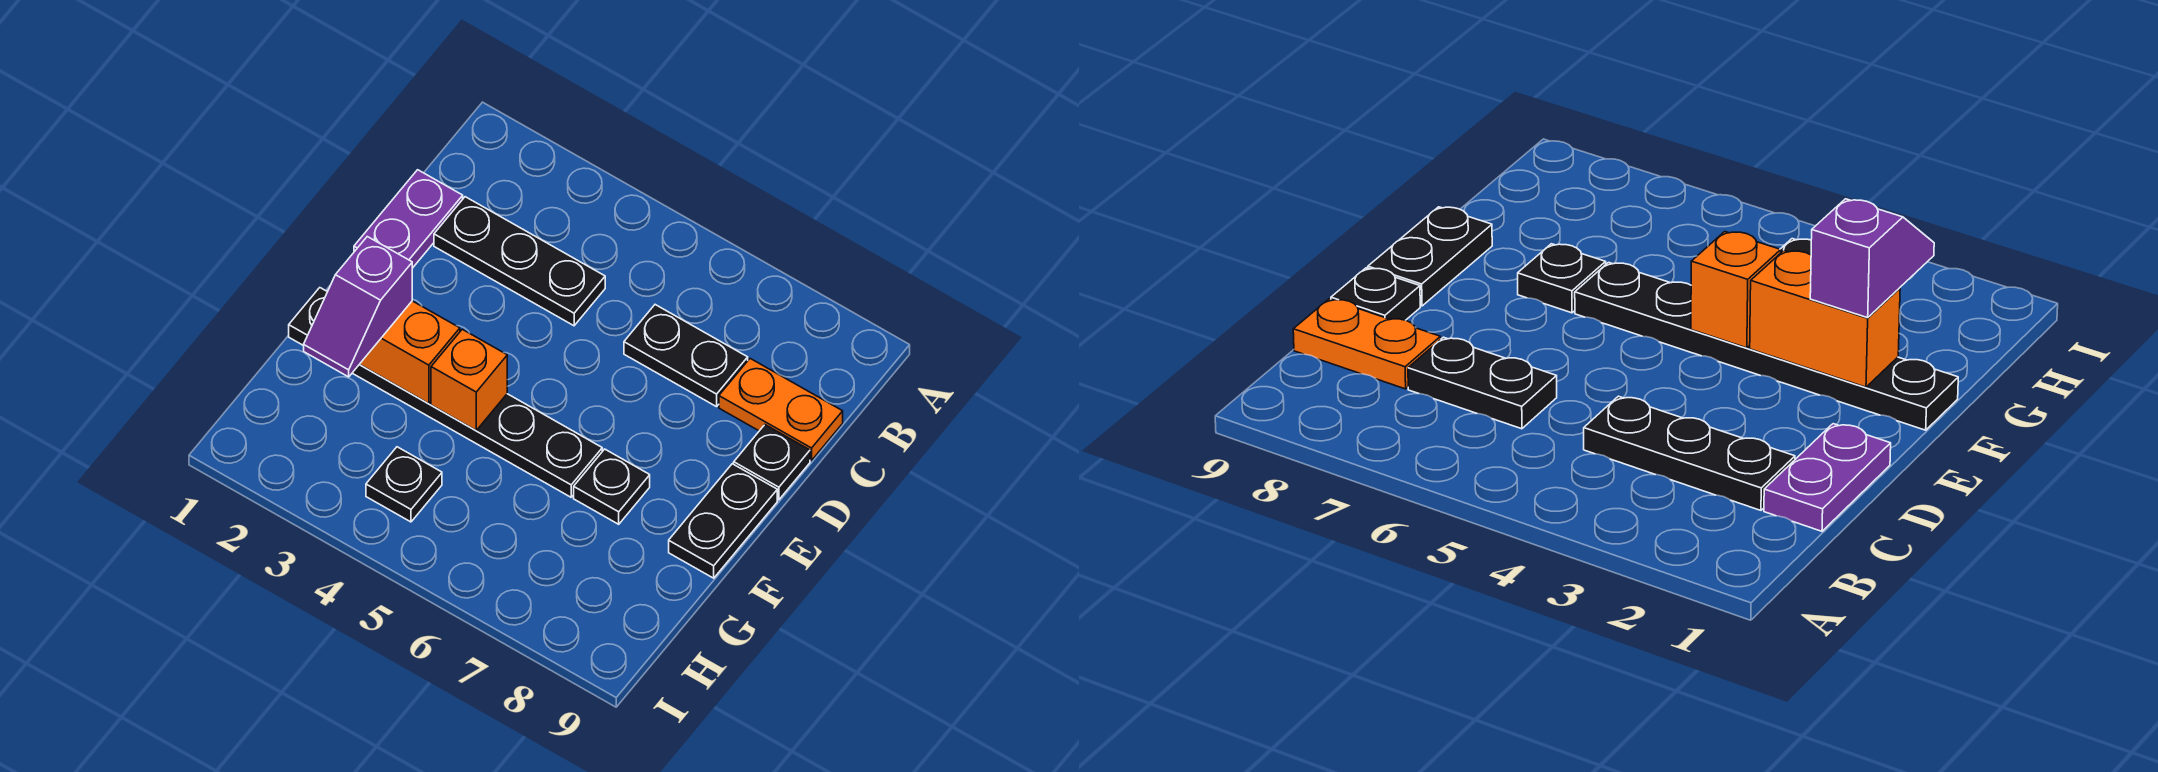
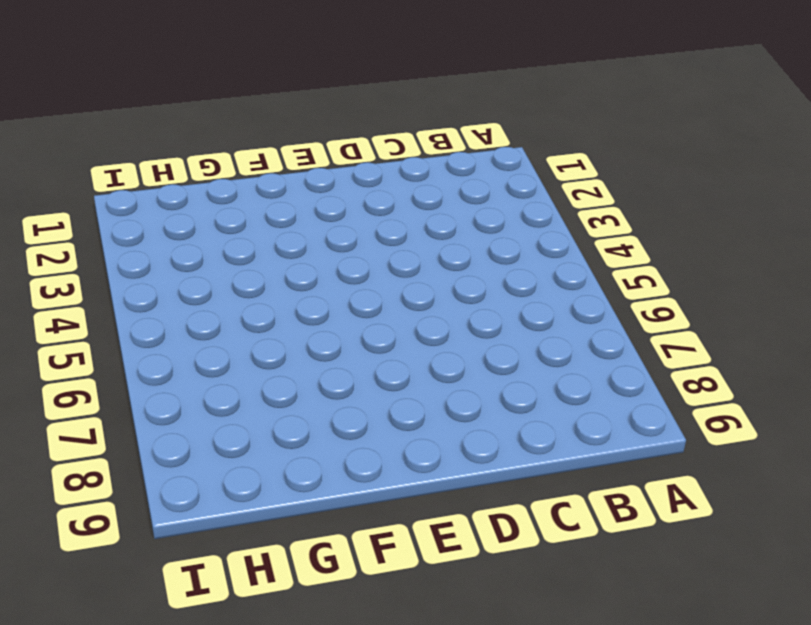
none -> purple 1x2 plate [354,170,463,268]
none -> black 1x3 plate [434,197,605,326]
none -> black 1x2 plate [624,305,748,407]

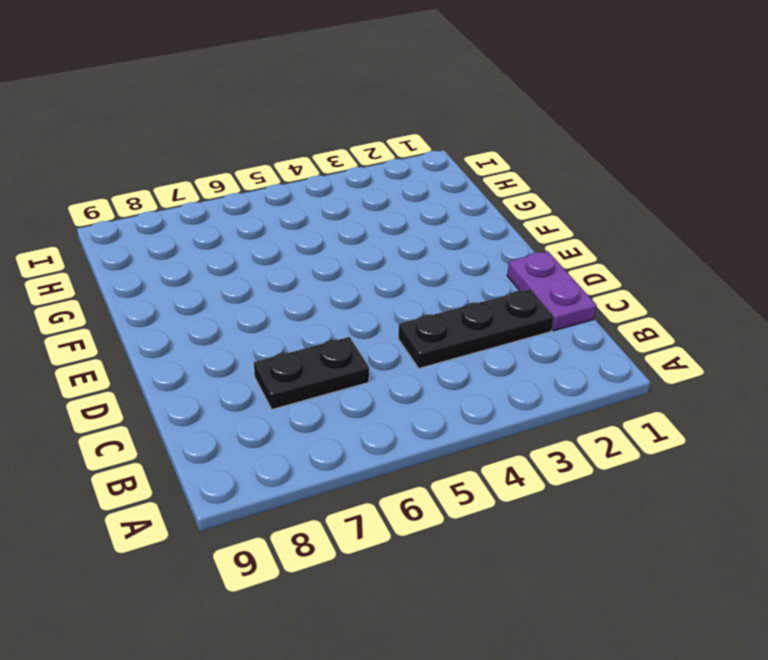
none -> orange 1x2 plate [719,359,843,461]
none -> black 1x1 plate [734,425,810,500]
none -> black 1x2 plate [669,464,777,578]

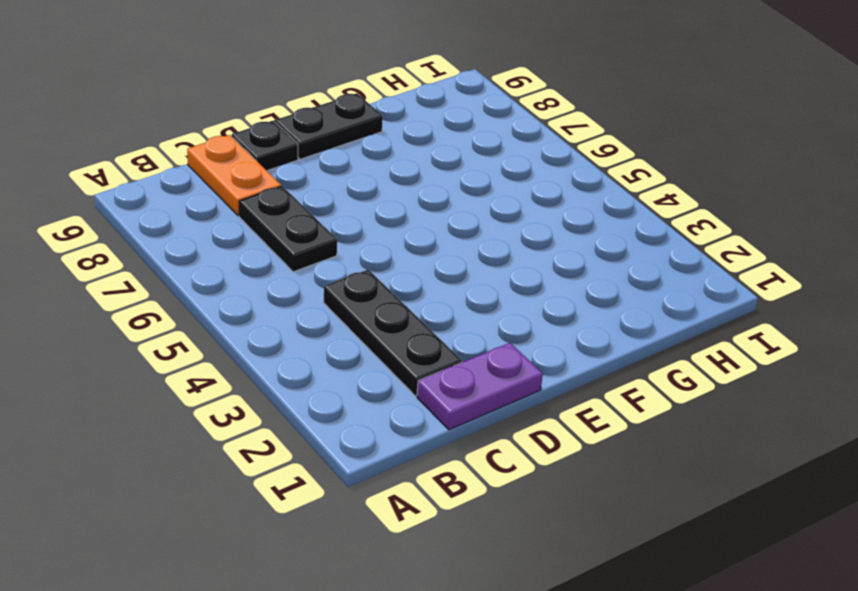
none -> black 1x6 plate [289,288,602,497]
none -> black 1x1 plate [574,449,650,524]
none -> black 1x1 plate [366,447,442,522]

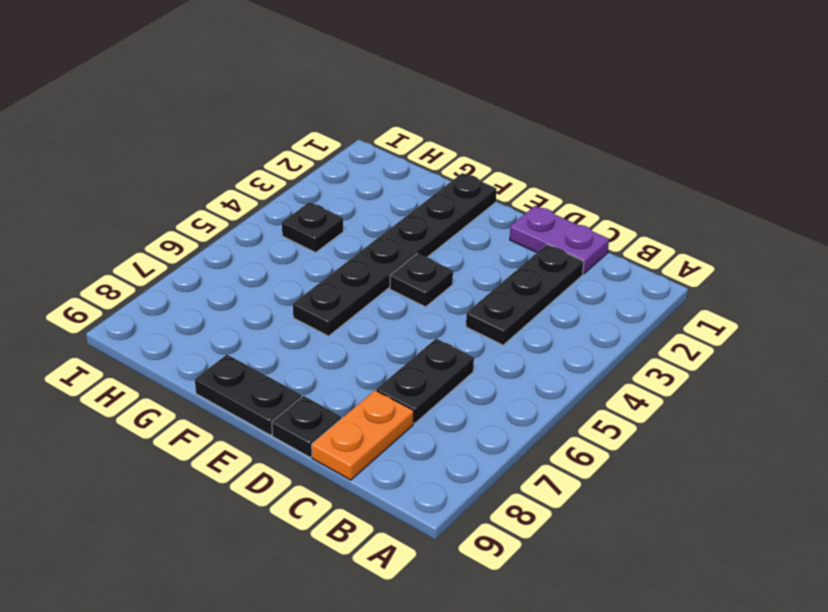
black 1x1 plate [390,254,453,307] -> black 1x1 plate moved to [574,449,650,524]
none -> orange 1x2 brick [360,301,460,404]
none -> orange 1x1 brick [431,329,507,430]
none -> purple 1x2 slope [304,237,412,377]

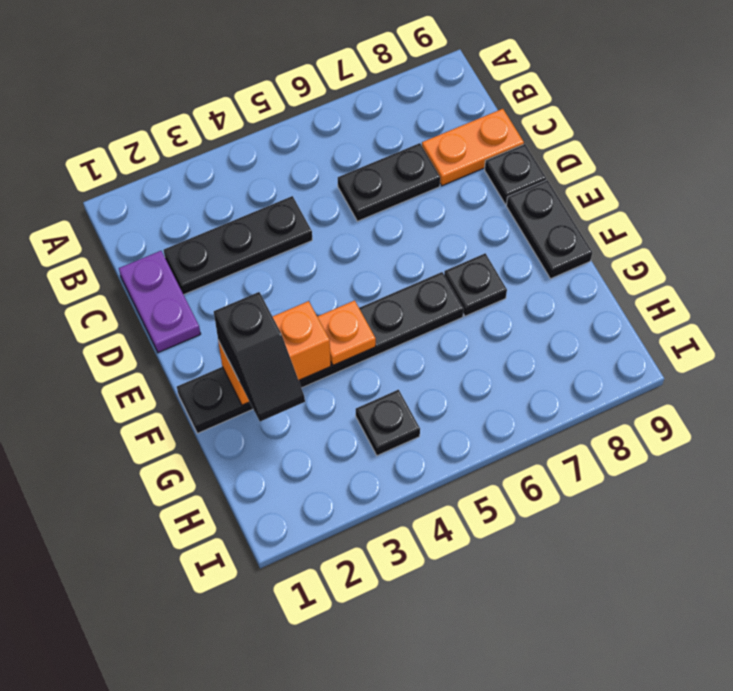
black 1x2 slope [214,292,305,421] -> purple 1x2 slope [304,237,412,377]
orange 1x1 plate [317,300,376,365] -> orange 1x1 brick [431,329,507,430]

